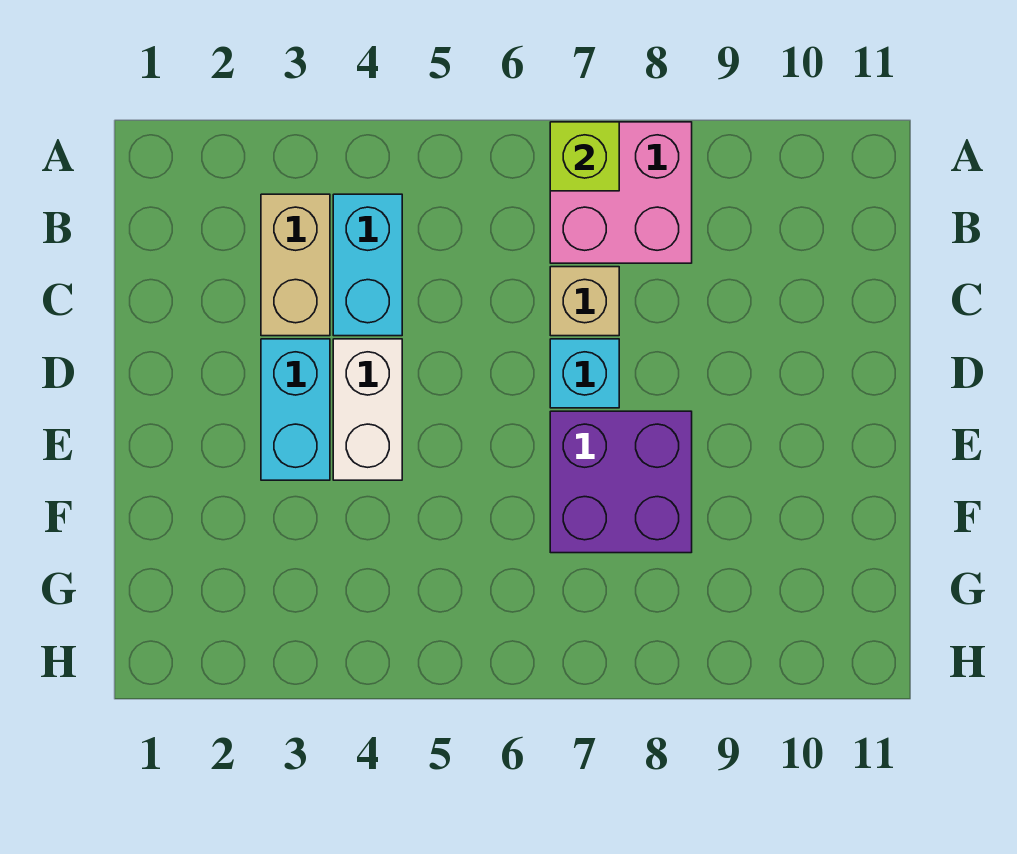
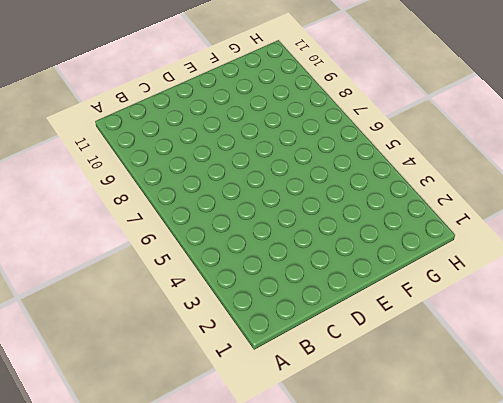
none -> pink 2x2 brick [550,122,692,263]
none -> tan 1x2 brick [261,194,330,336]

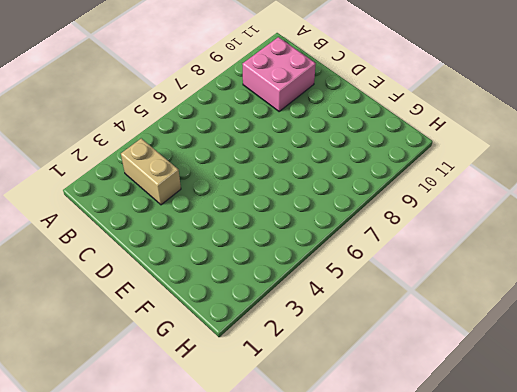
pink 2x2 brick [242,37,316,111] -> pink 2x2 brick moved to [550,122,692,263]
none -> cyan 1x2 brick [333,194,402,336]
none -> tan 1x1 brick [550,267,619,336]

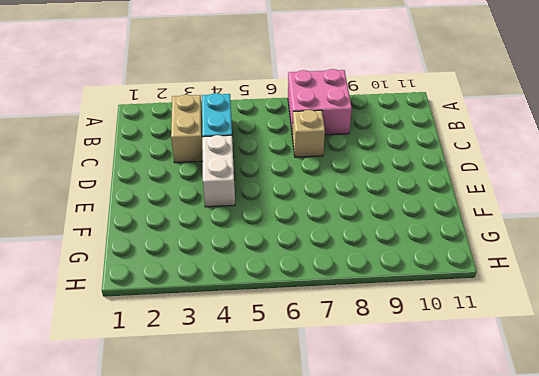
none -> cyan 1x2 brick [261,339,330,480]
none -> cyan 1x1 brick [550,339,619,408]

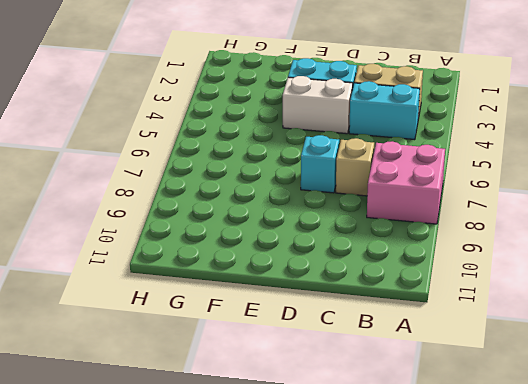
none -> purple 2x2 brick [550,411,692,553]
none -> lime 1x1 brick [550,122,619,191]

